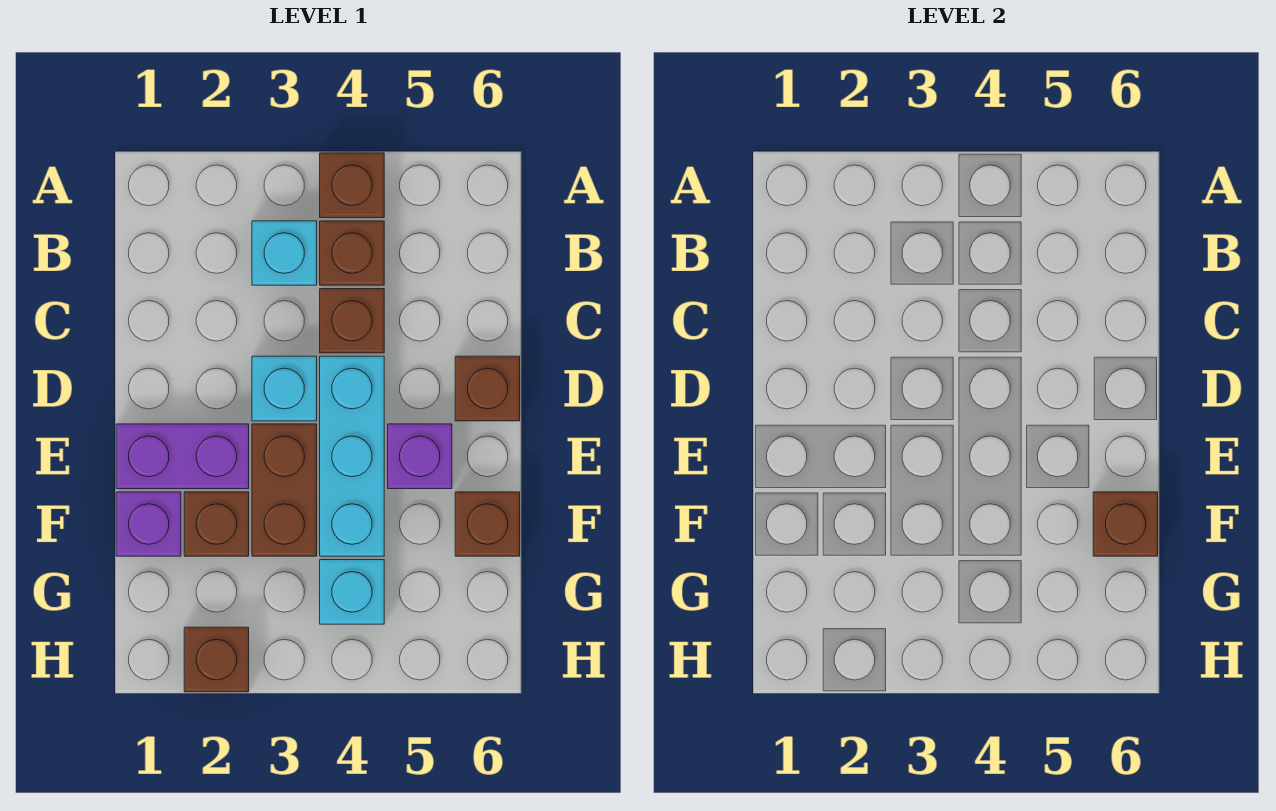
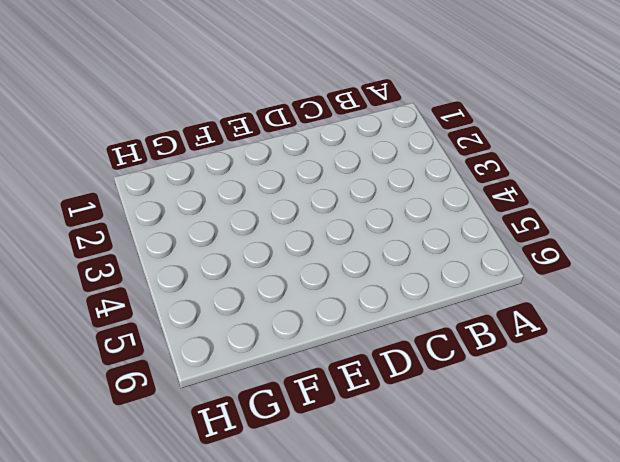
none -> brown 1x1 brick [320,153,384,218]
none -> cyan 1x1 brick [252,221,317,285]
none -> brown 1x1 brick [320,221,384,285]

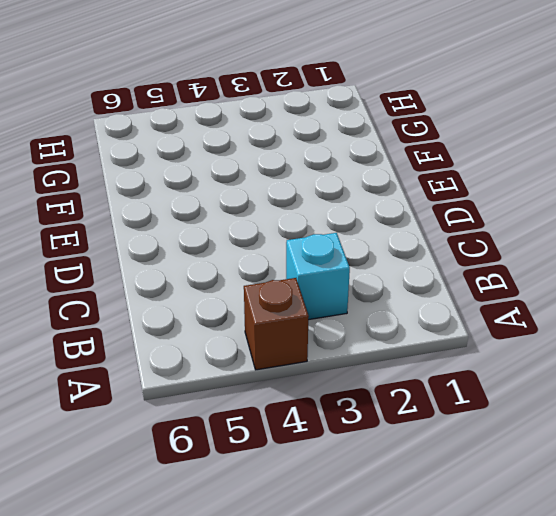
none -> brown 1x1 brick [320,221,384,285]
none -> brown 1x1 brick [320,289,384,353]
none -> cyan 1x1 brick [252,356,317,421]

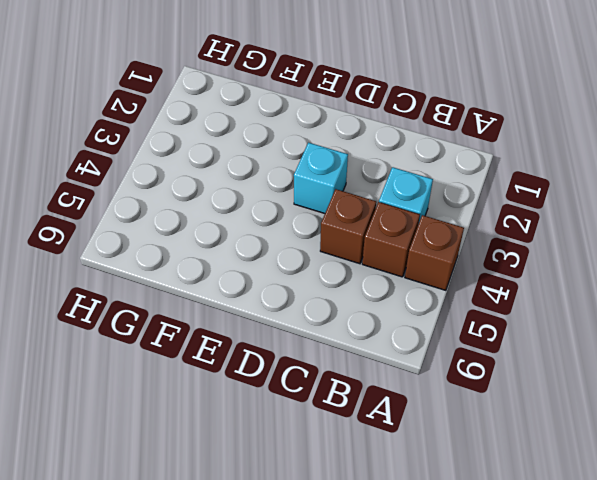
none -> cyan 1x3 brick [320,356,384,556]
none -> brown 1x1 brick [455,356,520,421]
none -> purple 1x2 brick [116,424,249,489]

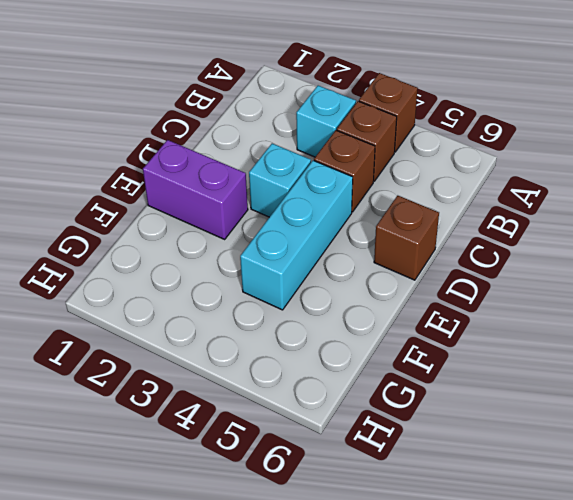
none -> brown 1x2 brick [252,424,317,556]
none -> purple 1x1 brick [388,424,452,489]
none -> purple 1x1 brick [116,492,181,556]

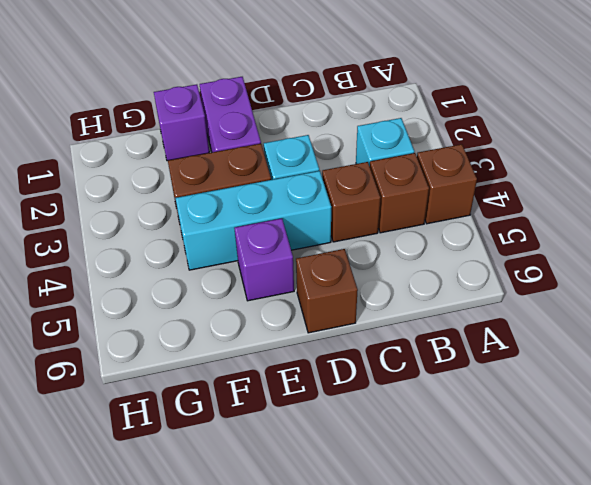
none -> brown 1x1 brick [184,492,249,556]
none -> brown 1x1 brick [455,492,520,556]
none -> cyan 1x1 brick [320,560,384,624]

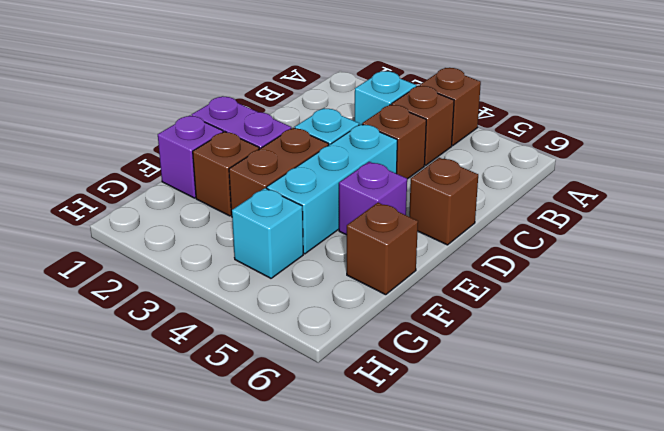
none -> brown 1x1 brick [184,627,249,692]
none -> brown 1x1 brick [1093,492,1158,556]

